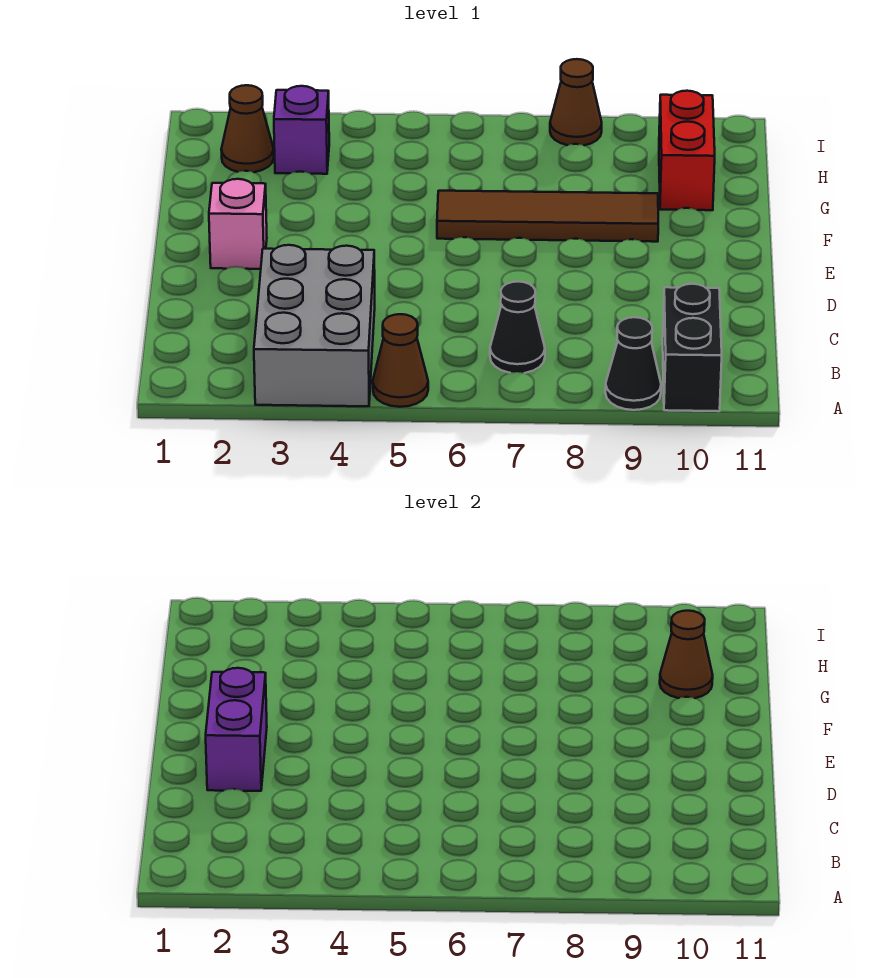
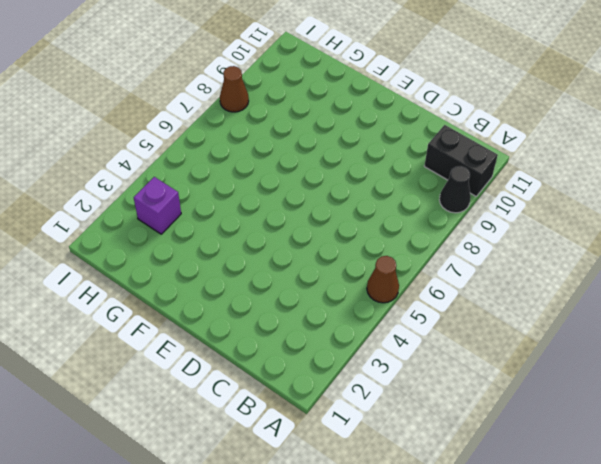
none -> grey 2x3 brick [254,245,375,406]
none -> black 1x1 cone [490,282,545,373]
none -> pink 1x1 brick [209,179,267,269]

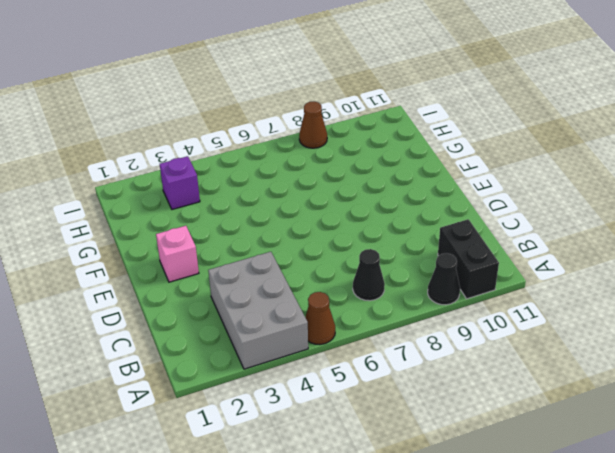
none -> brown 1x4 tile [437,191,658,242]
none -> red 1x2 brick [659,91,715,210]
none -> brown 1x1 cone [221,85,274,172]

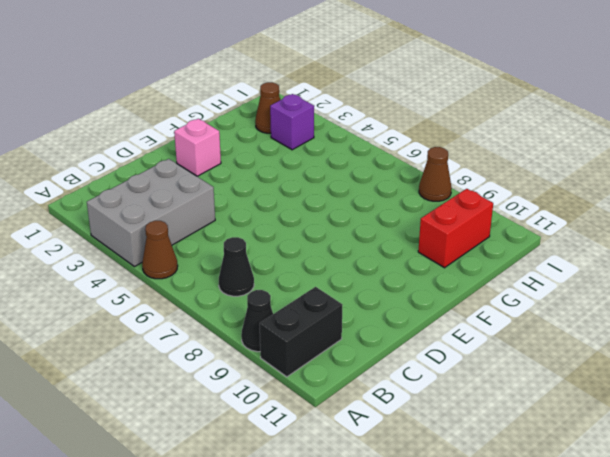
none -> brown 1x4 tile [437,191,658,242]
none -> purple 1x2 brick [206,668,267,791]
none -> brown 1x1 cone [660,611,713,698]

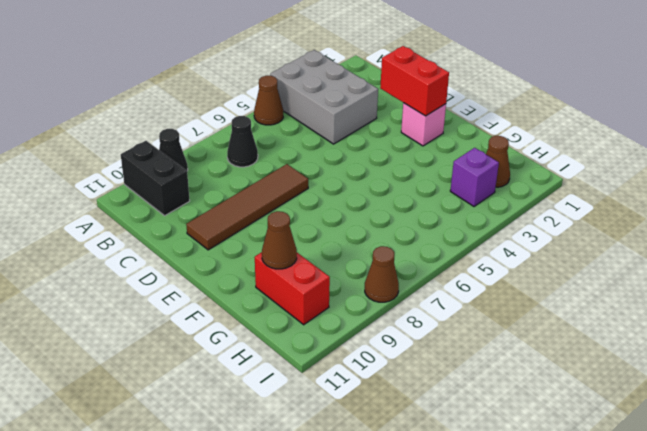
red 1x2 brick [380,46,449,116] -> purple 1x2 brick [206,668,267,791]
brown 1x4 tile [186,164,308,250] -> brown 1x4 tile moved to [437,191,658,242]

